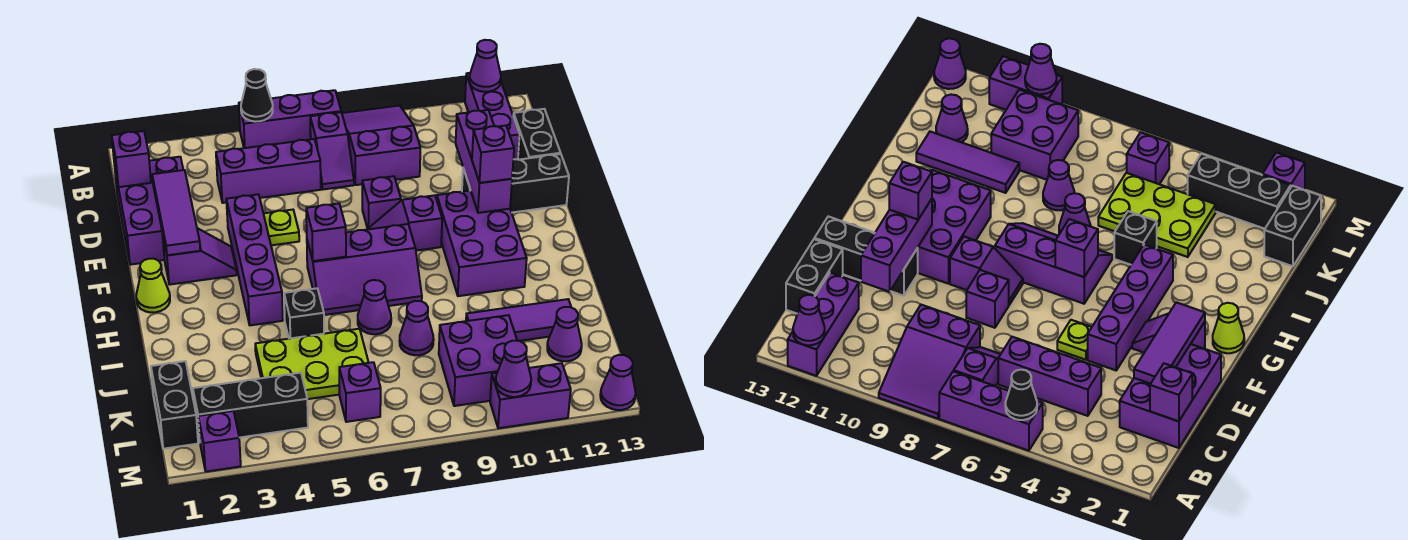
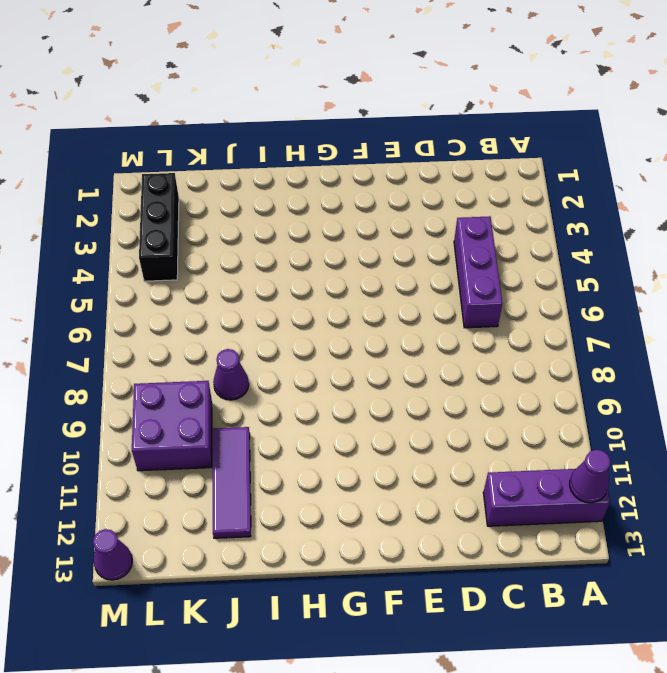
none -> purple 1x3 brick [239,90,341,148]
none -> purple 2x3 slope [342,106,420,185]
none -> purple 1x2 slope [310,112,354,189]
none -> purple 2x3 brick [115,157,183,265]

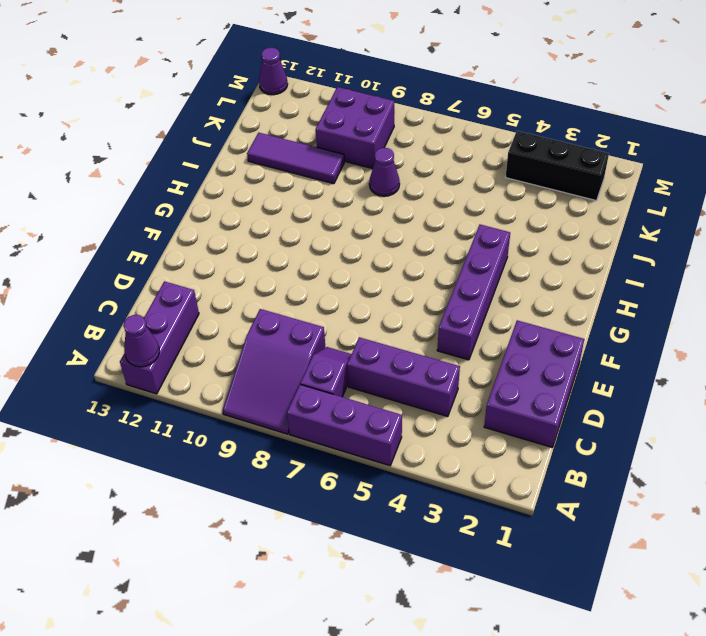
none -> black 1x2 brick [513,109,561,160]
none -> lime 1x1 plate [264,210,299,245]
none -> purple 1x1 brick [362,176,401,229]
none -> black 1x3 brick [462,154,569,213]

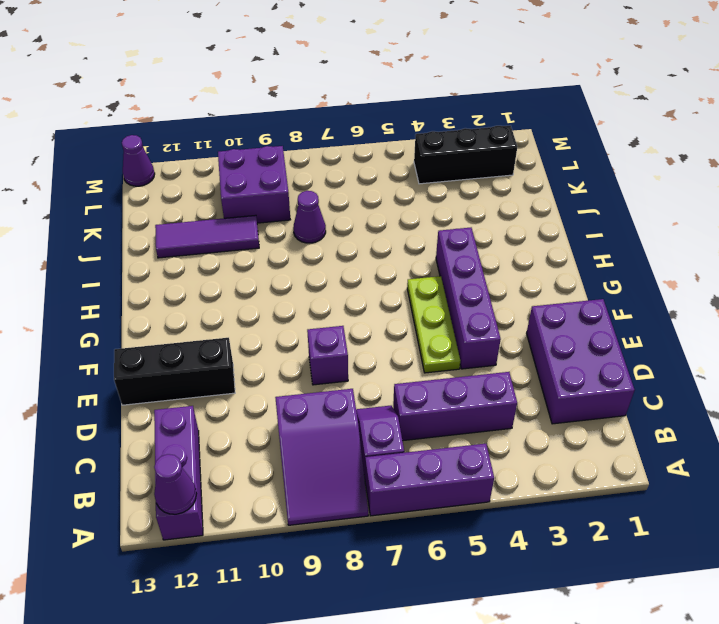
lime 1x3 plate [407,276,460,373] -> lime 1x1 plate [264,210,299,245]
none -> black 1x2 brick [513,109,561,160]
none -> purple 1x2 slope [162,228,237,285]
none -> purple 1x2 slope [369,195,442,251]
none -> purple 2x3 brick [437,191,527,296]

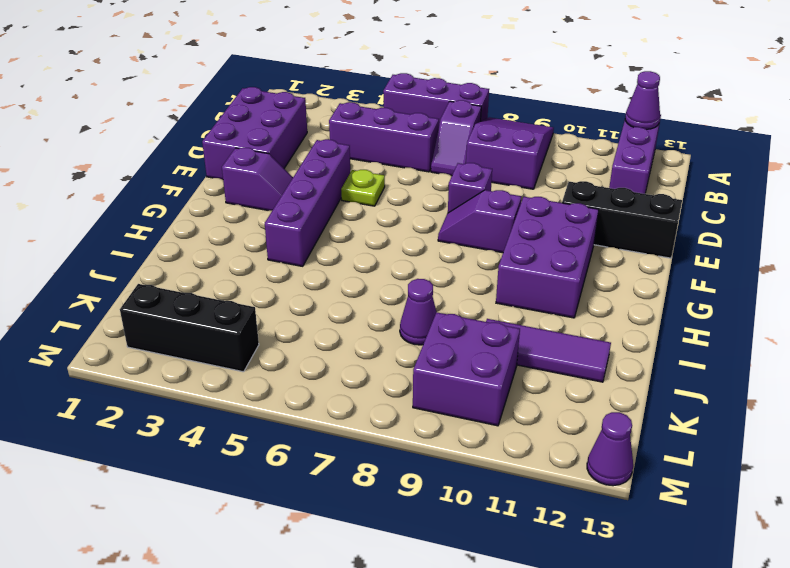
none -> black 1x2 brick [513,109,561,160]
none -> lime 1x1 cone [136,259,170,313]
none -> purple 2x3 slope [307,224,422,315]
none -> black 1x1 brick [284,288,324,339]

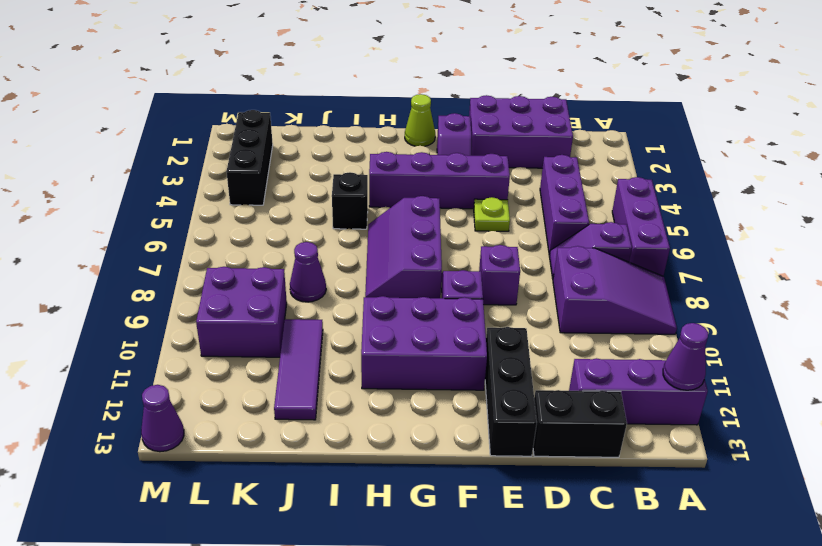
none -> purple 1x1 cone [358,280,391,334]
none -> lime 2x3 plate [255,329,369,399]
none -> black 1x2 brick [151,361,198,449]
none -> purple 1x1 cone [547,307,582,361]

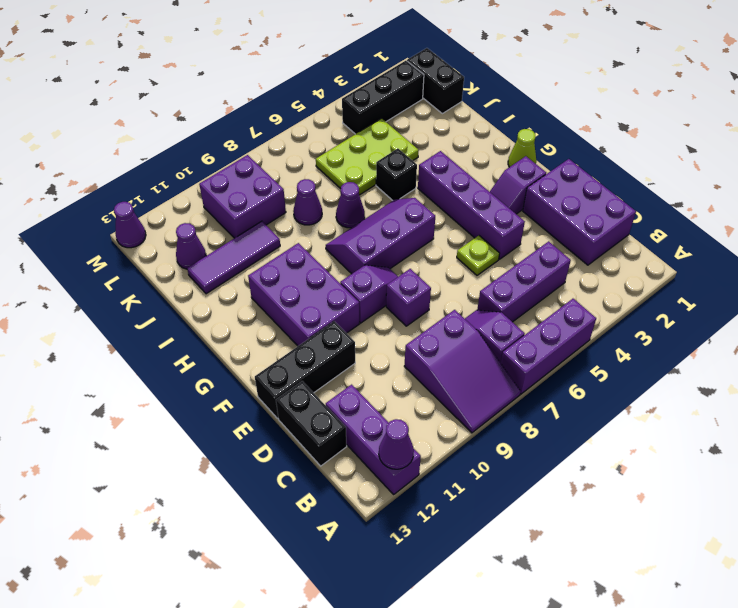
none -> purple 1x1 brick [339,362,381,422]
none -> purple 1x1 brick [198,411,241,472]
none -> purple 1x2 brick [490,363,571,428]
none -> black 1x1 cone [241,69,273,122]

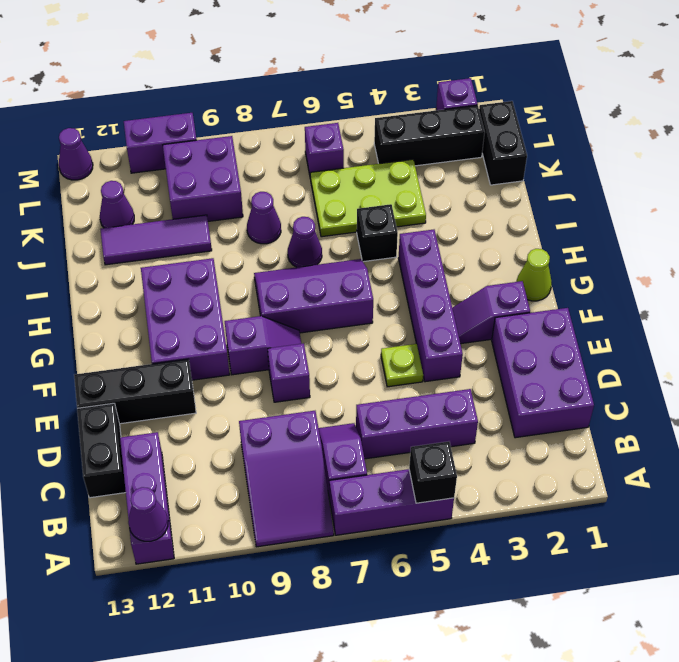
black 1x1 brick [409,441,457,503] -> black 1x1 cone [241,69,273,122]
none -> purple 1x1 brick [112,131,151,187]
none -> purple 1x3 tile [152,170,200,255]
none -> purple 1x3 brick [456,110,512,213]
none -> purple 1x1 brick [306,203,346,261]

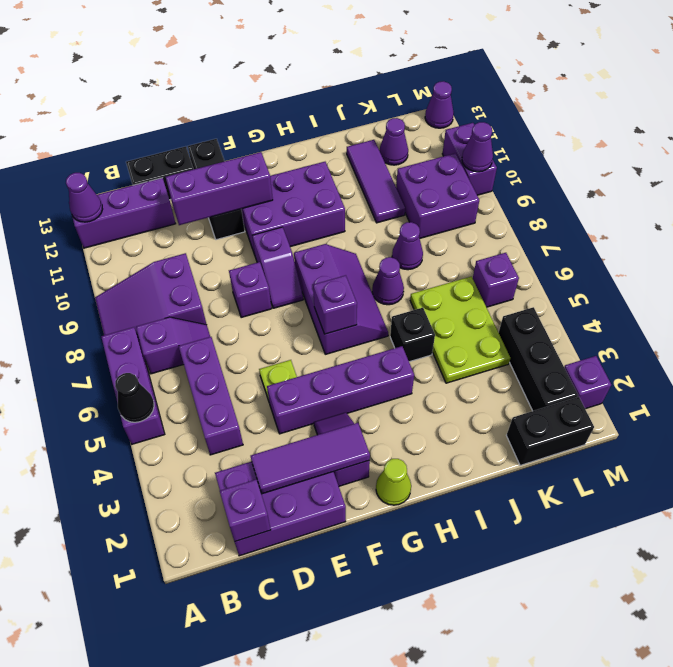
none -> purple 1x1 brick [472,126,514,183]

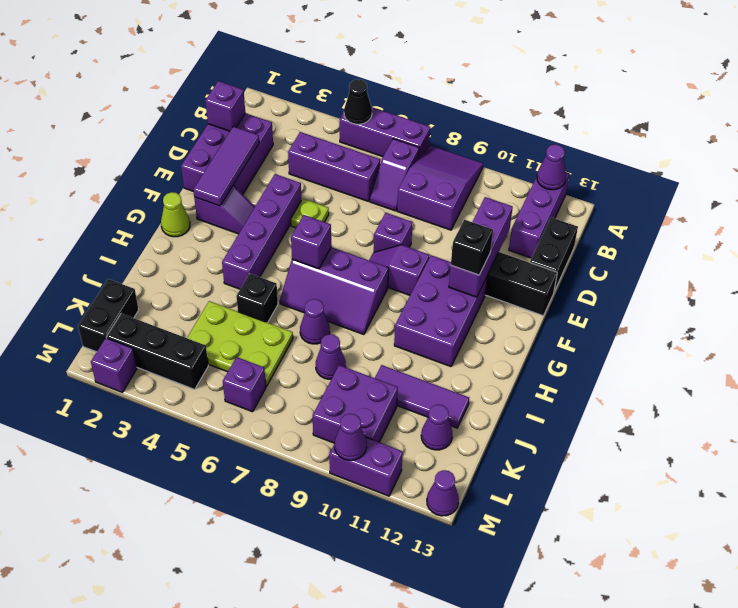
black 1x1 brick [451,220,493,275] -> purple 1x1 brick [472,126,514,183]

